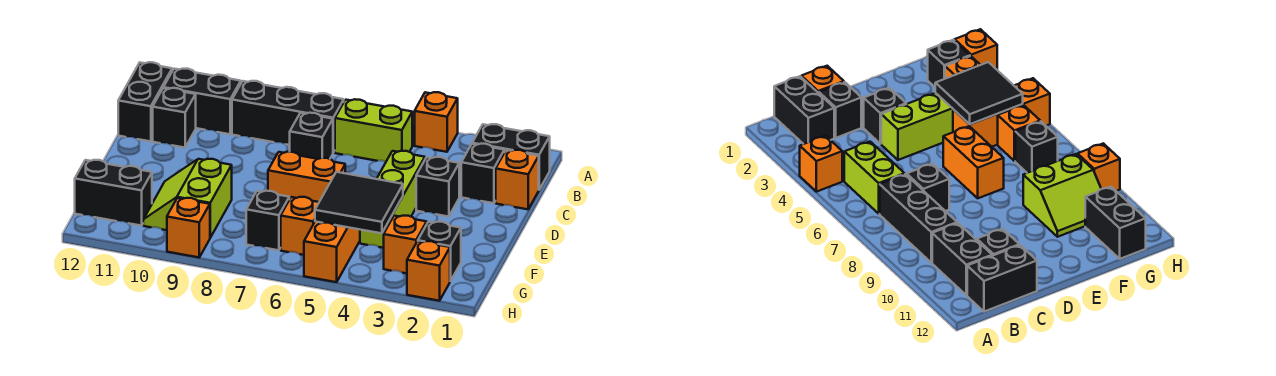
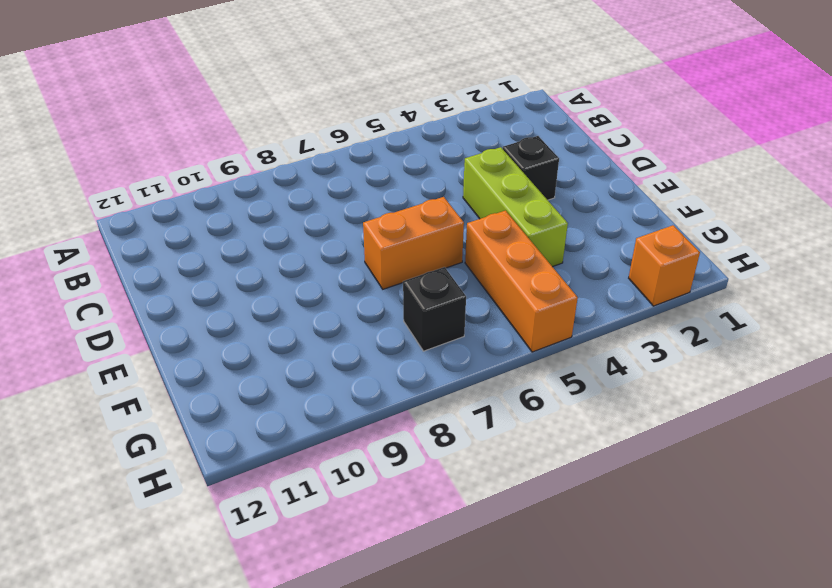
none -> orange 1x1 brick [415,92,458,152]
none -> black 1x2 brick [472,124,550,189]
none -> lime 1x2 brick [335,99,412,162]

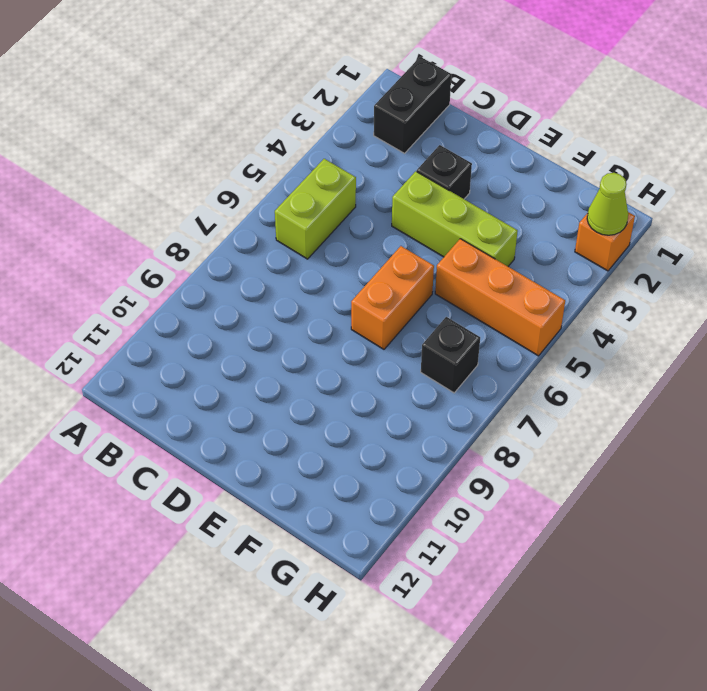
lime 1x1 cone [587,173,628,235] -> none
none -> orange 1x1 brick [415,92,458,152]
none -> black 1x3 brick [232,81,344,152]
none -> black 1x2 brick [163,69,241,134]

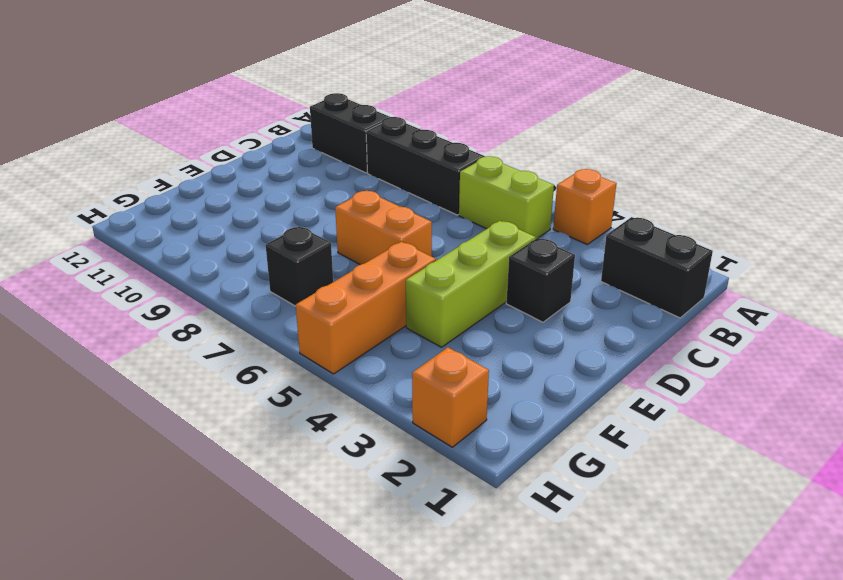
none -> black 1x2 brick [118,62,172,141]
none -> orange 1x1 brick [496,150,539,209]
none -> black 1x1 brick [461,144,504,203]

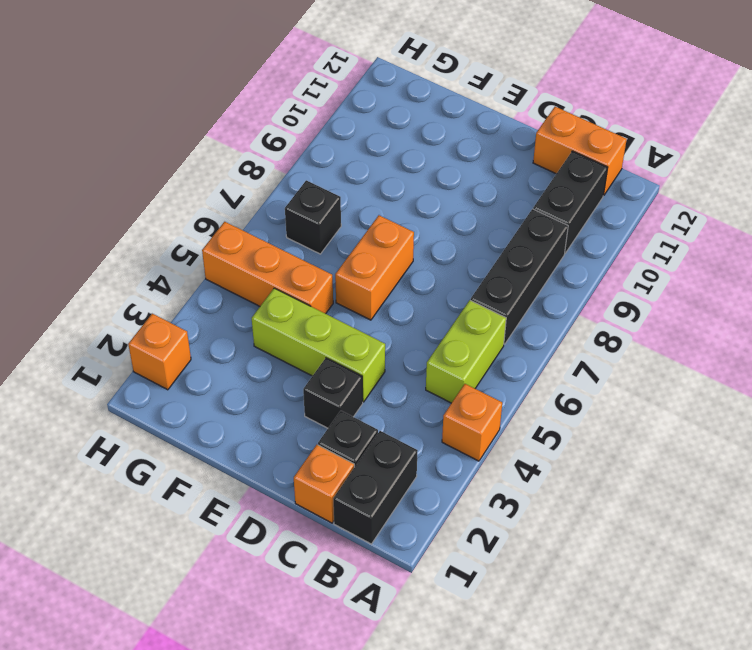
orange 1x2 brick [533,107,627,196] -> black 1x2 brick [118,62,172,141]
none -> black 1x1 brick [290,113,333,159]
none -> black 1x1 brick [153,88,196,148]
none -> lime 2x2 slope [143,159,232,238]

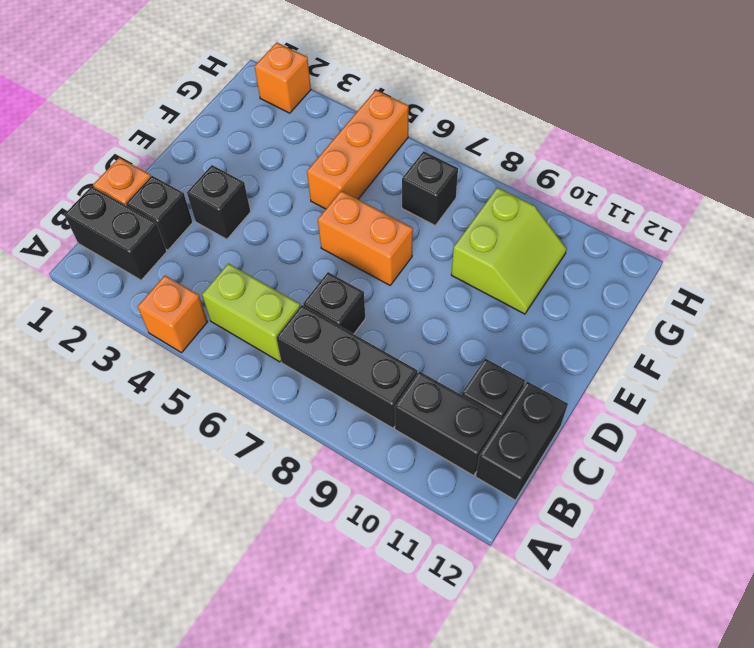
none -> lime 1x3 brick [360,151,425,248]
none -> black 1x1 brick [418,222,461,281]
none -> orange 1x1 brick [384,216,427,273]

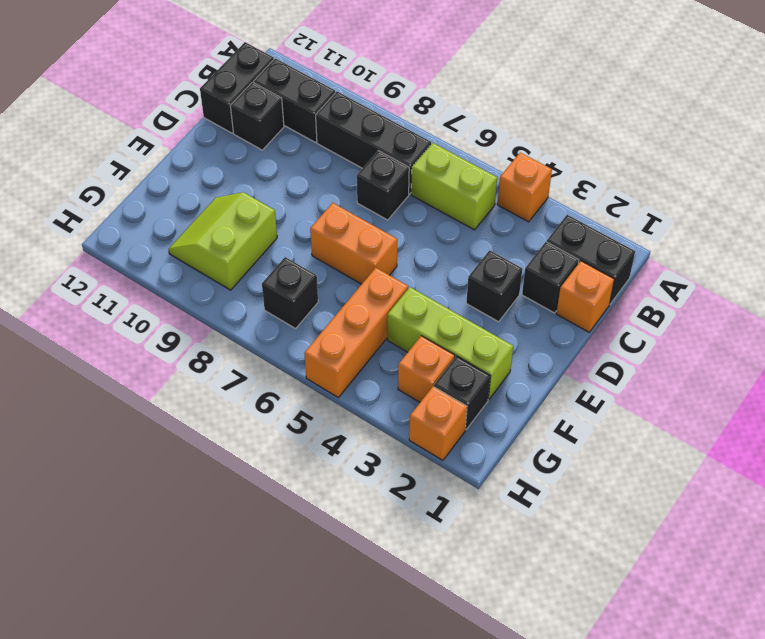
lime 1x3 brick [387,287,513,399] -> lime 1x3 brick turned to [360,151,425,248]
none -> orange 1x1 brick [281,197,319,255]
none -> black 1x2 brick [75,160,152,226]
none -> orange 1x1 brick [167,198,210,257]

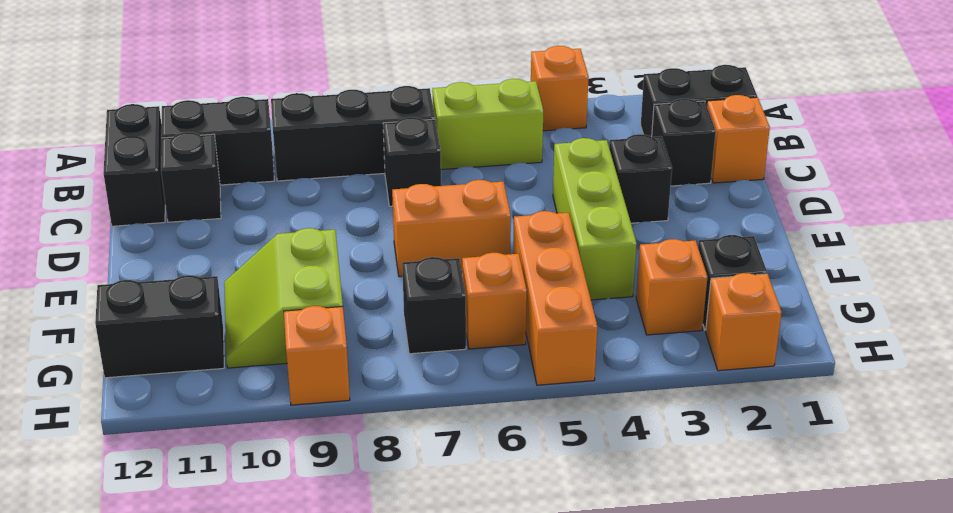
none -> black 2x2 tile [315,172,403,233]

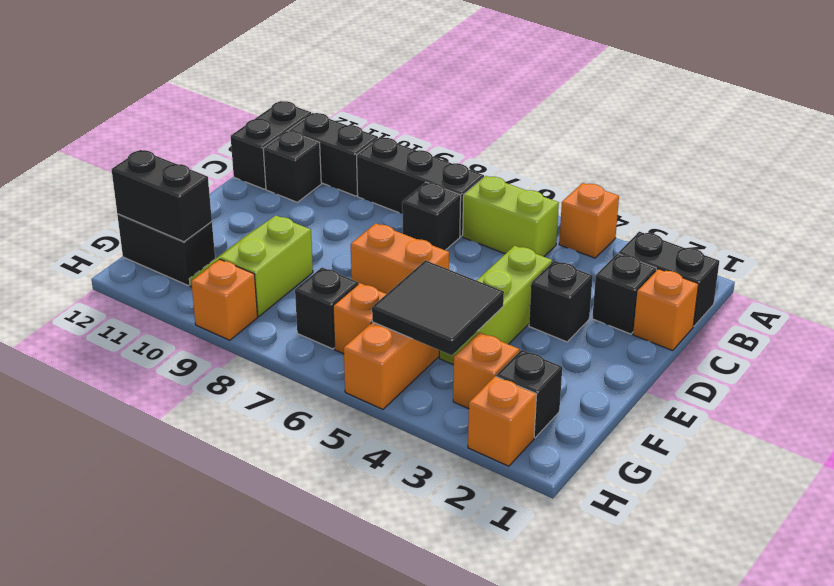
black 1x2 brick [111,150,212,242] -> none

